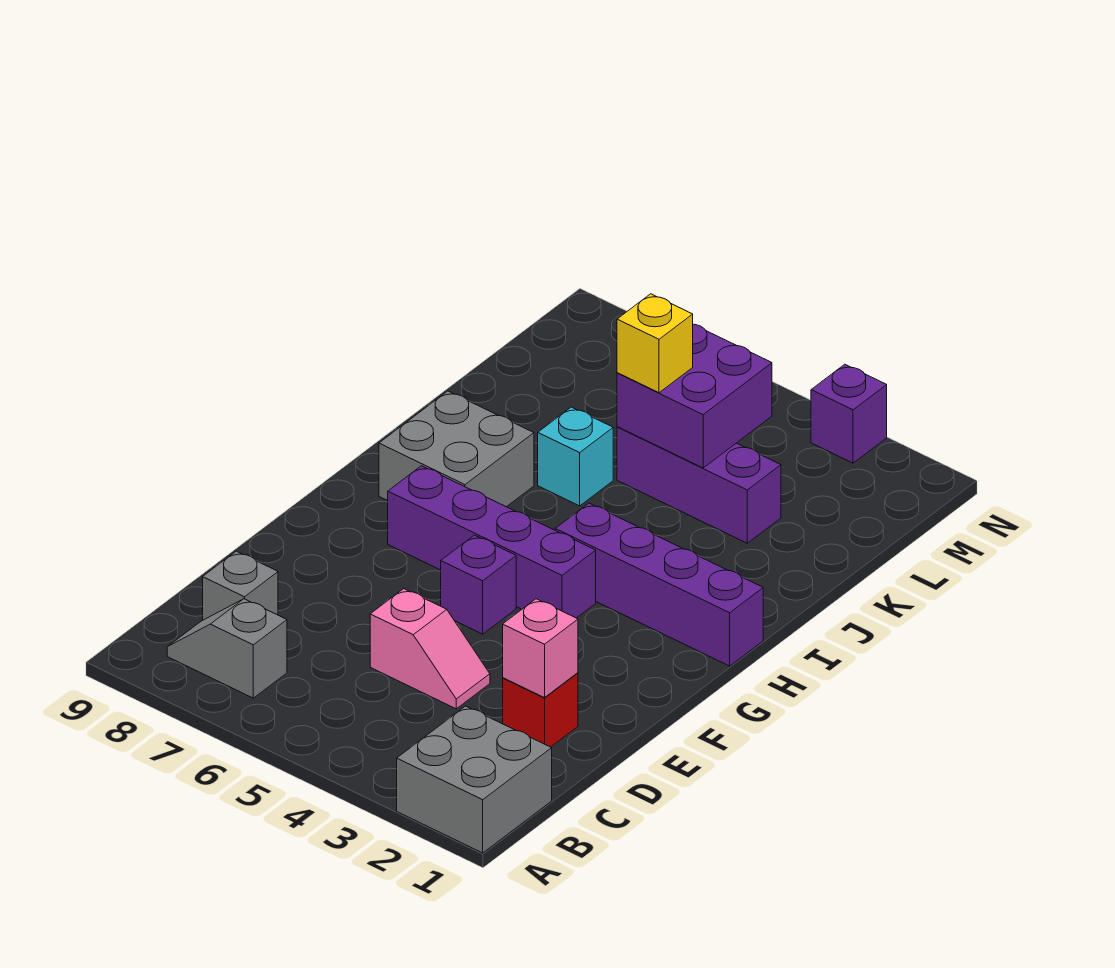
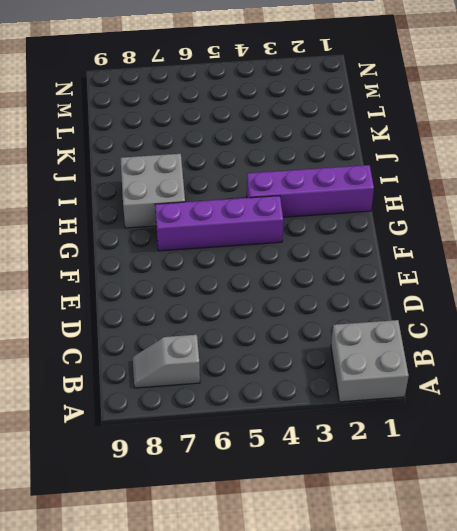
none -> grey 1x1 brick [203,551,278,620]
none -> red 1x1 brick [503,673,578,747]
none -> pink 1x2 slope [370,589,490,709]

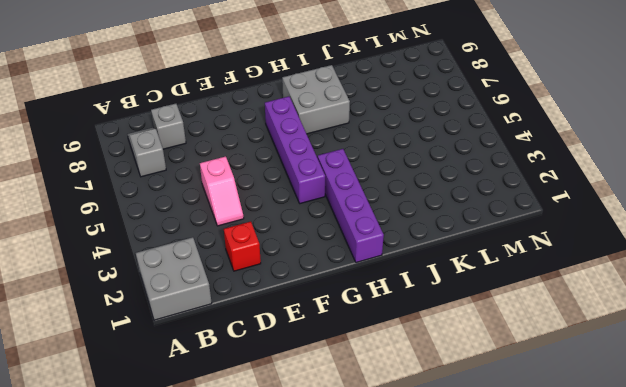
none -> purple 1x1 brick [441,535,516,634]
none -> cyan 1x1 brick [538,407,613,506]
none -> purple 1x3 brick [617,427,781,543]

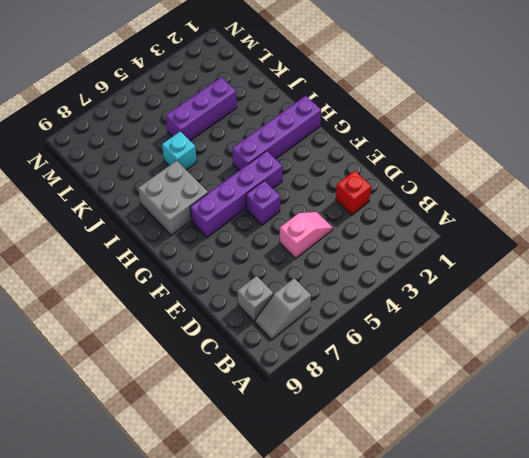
none -> grey 2x2 brick [397,706,552,853]
none -> purple 1x1 brick [811,364,887,463]
none -> pink 1x1 brick [503,599,578,698]

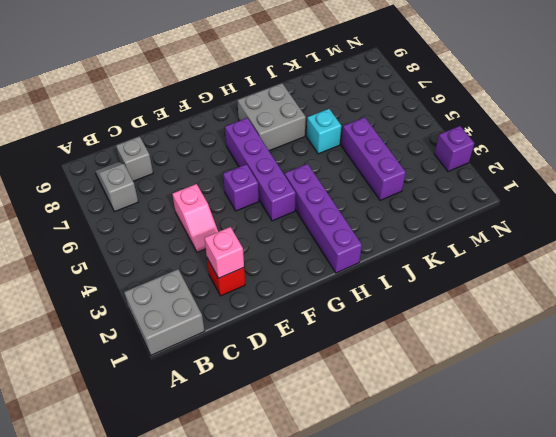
none -> purple 2x2 brick [617,324,772,468]
none -> yellow 1x1 brick [617,294,693,393]

